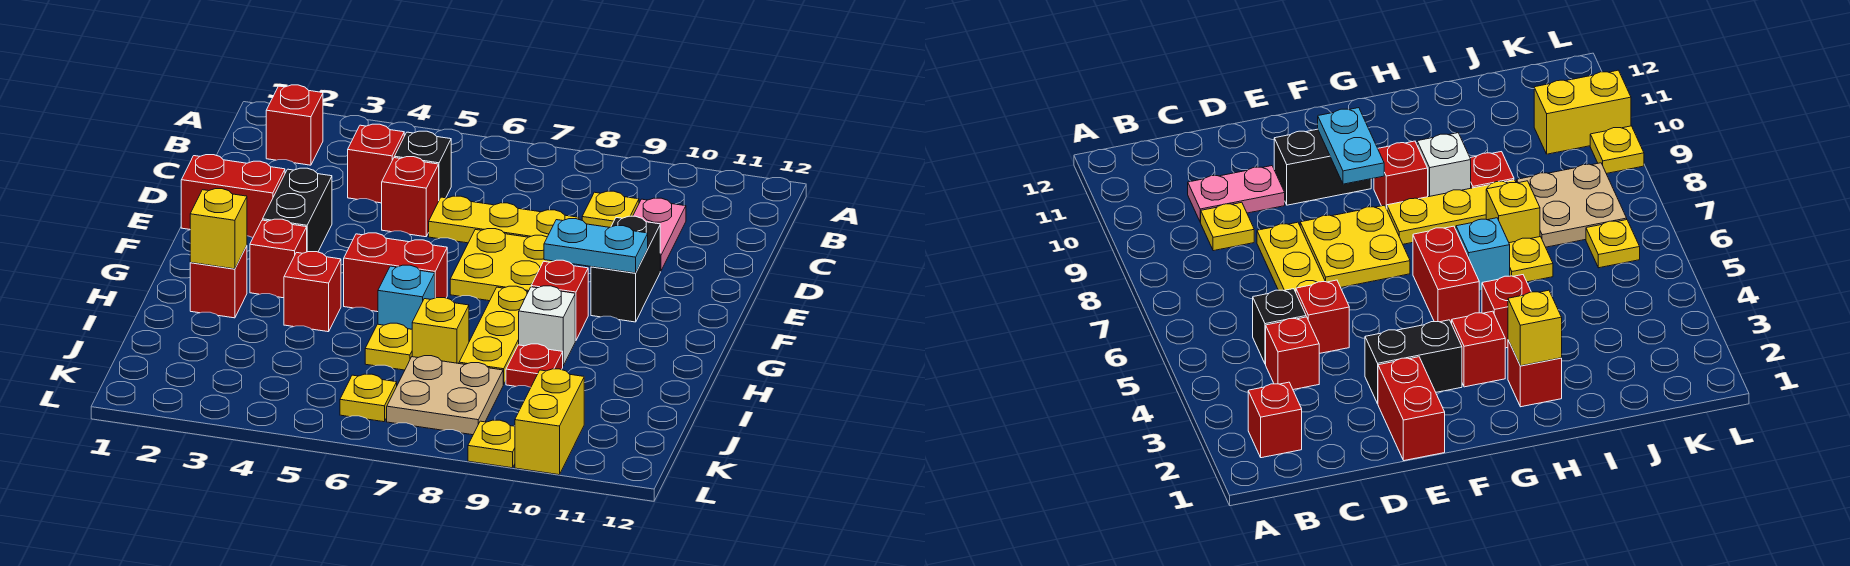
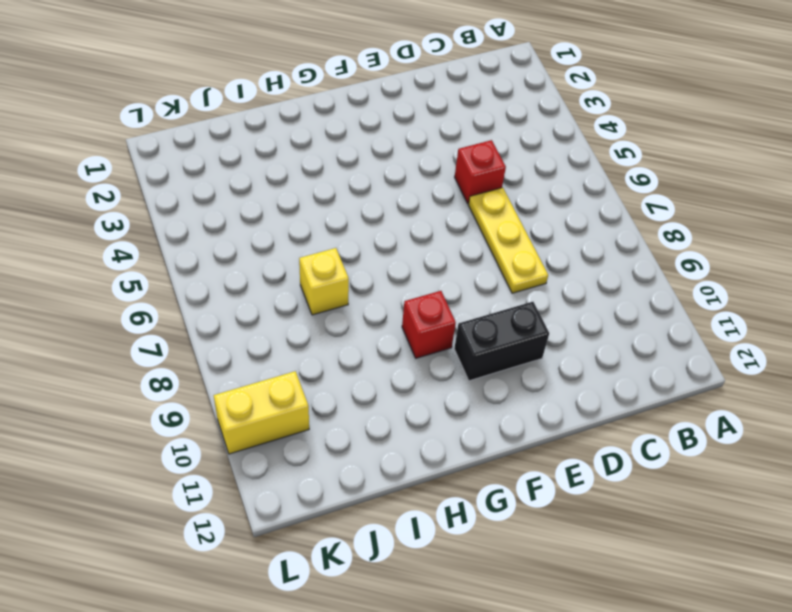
none -> red 1x1 brick [266,85,323,165]
none -> red 1x1 brick [348,124,404,203]
none -> black 1x1 brick [394,131,451,200]

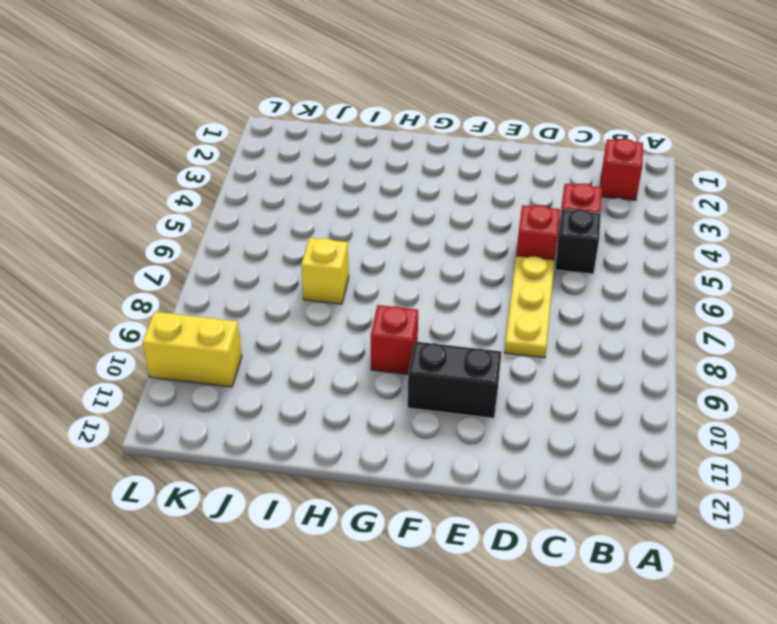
none -> yellow 1x1 plate [582,191,639,227]
none -> pink 1x2 plate [633,198,686,271]
none -> red 1x2 brick [181,155,285,237]

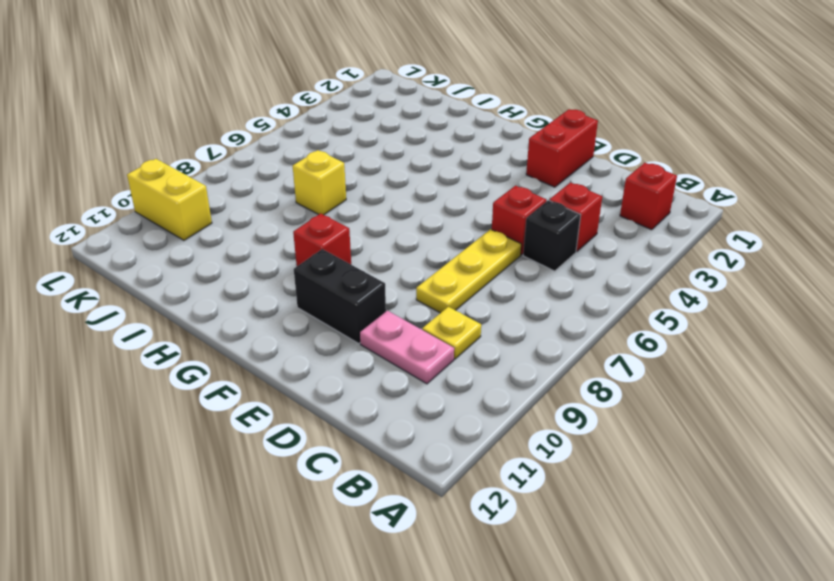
none -> black 1x2 brick [263,168,332,252]
none -> yellow 2x2 plate [450,229,553,301]
none -> red 1x1 brick [250,219,307,298]

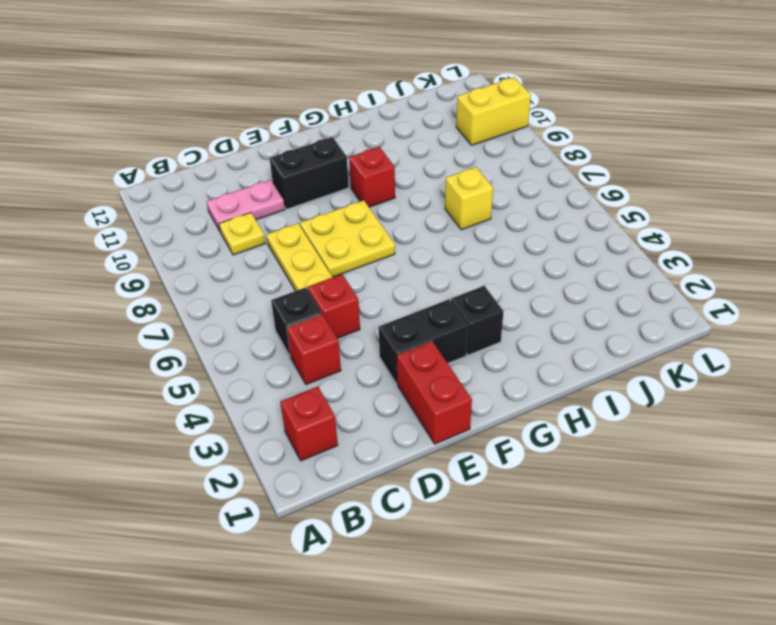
black 1x1 brick [451,286,504,355] -> red 1x1 brick [250,219,307,298]
none -> red 1x2 brick [344,233,447,312]
none -> yellow 1x3 plate [459,286,528,384]
none -> red 1x1 brick [190,246,247,318]

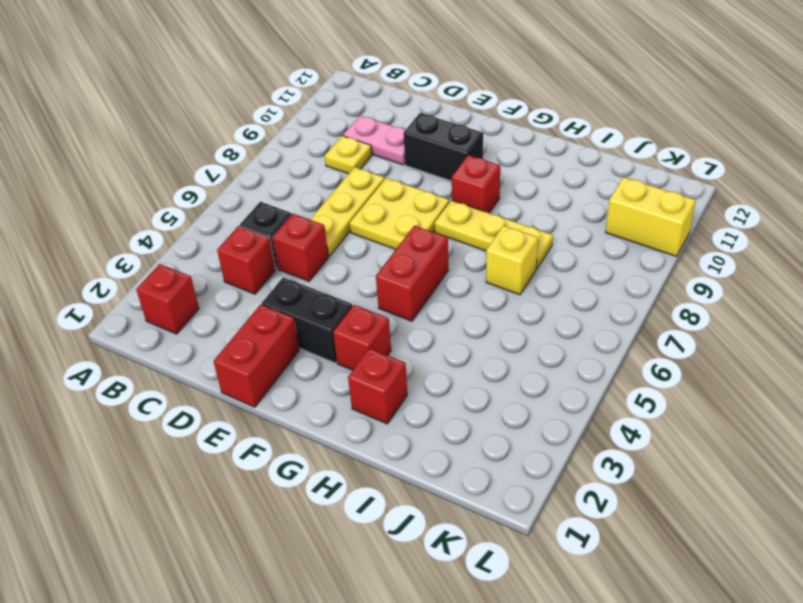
none -> red 1x1 brick [284,252,341,332]
none -> cyan 1x1 brick [378,265,435,329]
none -> white 1x1 brick [519,286,575,366]

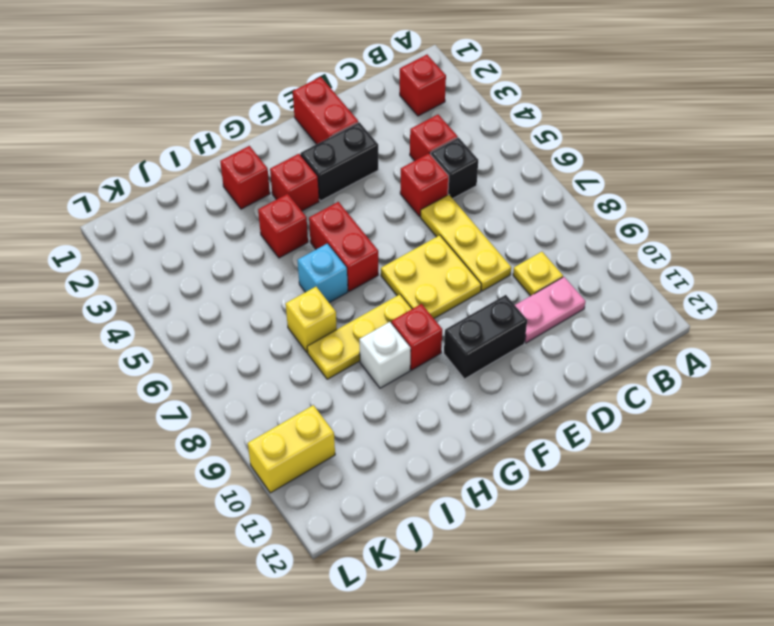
none -> yellow 1x1 plate [365,323,412,370]
none -> red 1x1 plate [506,344,563,387]
none -> tan 2x2 plate [387,356,504,435]

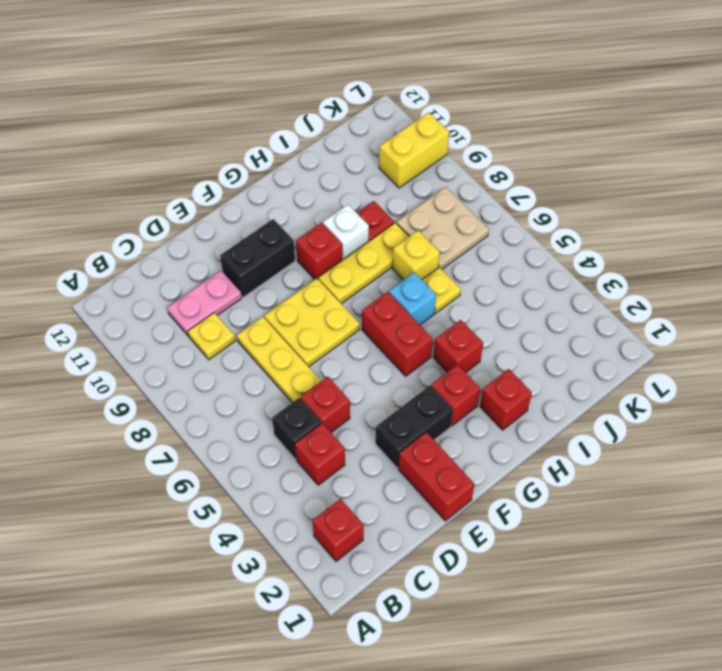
none -> yellow 1x1 plate [340,374,397,422]
none -> yellow 1x1 plate [468,420,515,468]
none -> cyan 1x2 plate [544,219,648,273]

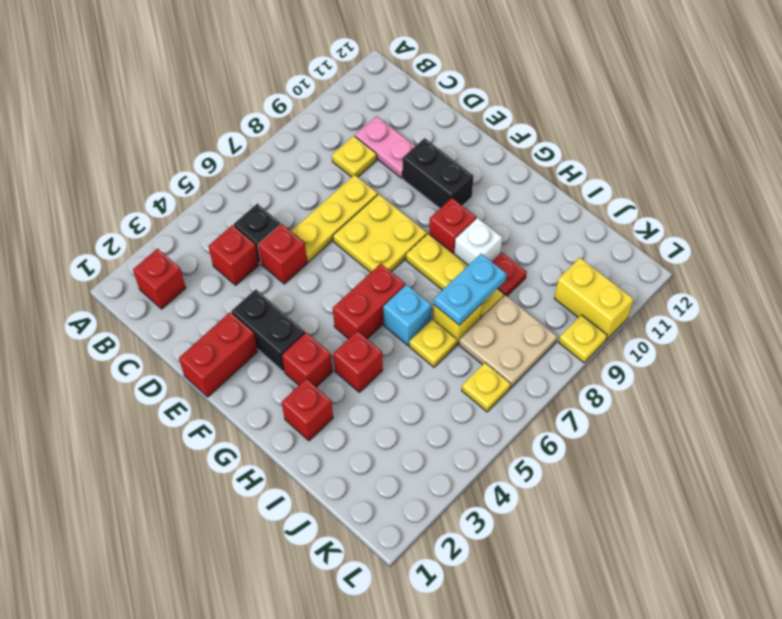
cyan 1x2 plate [434,254,507,325] -> cyan 1x2 plate moved to [544,219,648,273]
none -> yellow 1x1 brick [190,189,247,269]

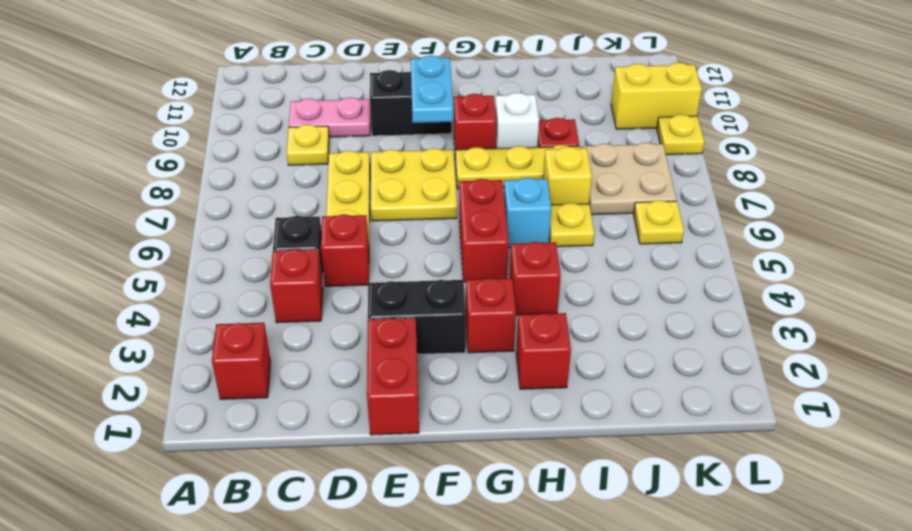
none -> yellow 1x1 brick [190,189,247,269]

